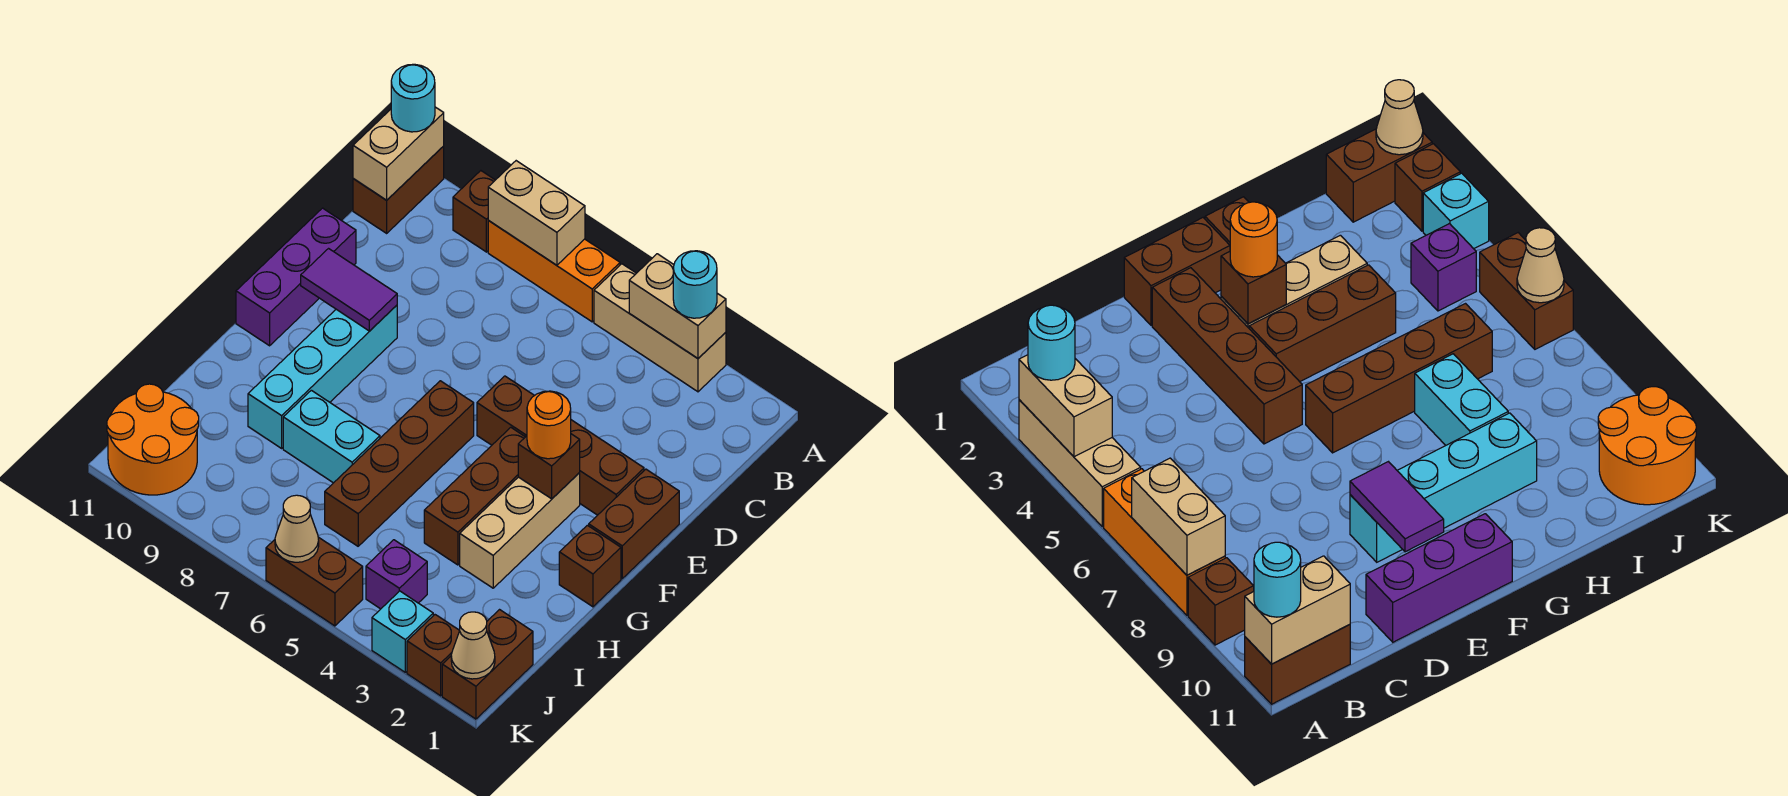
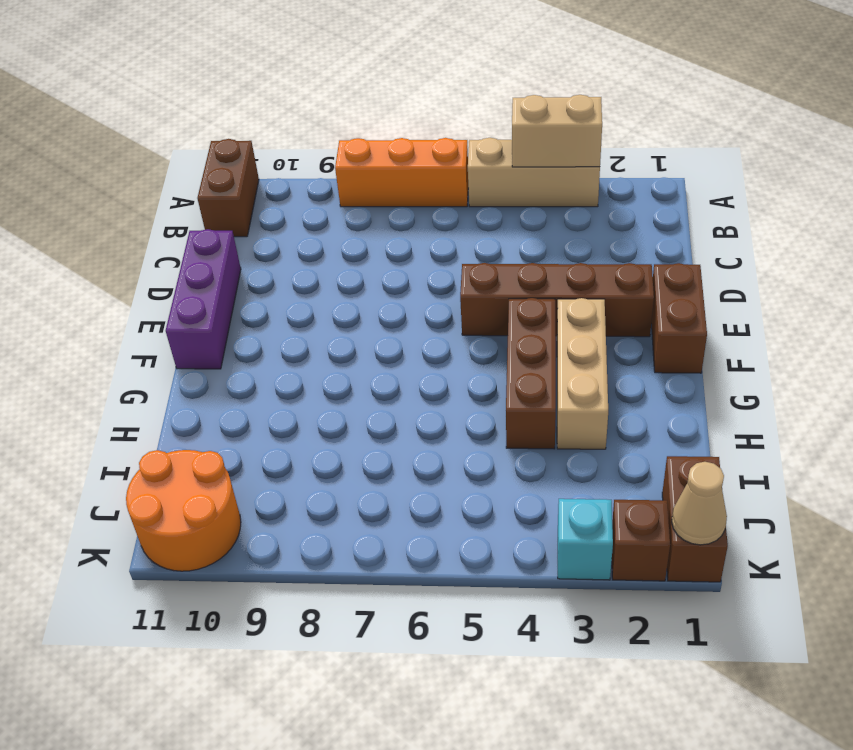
none -> brown 1x1 brick [453,171,495,252]
none -> cyan 1x4 brick [248,305,397,448]
none -> brown 1x4 brick [325,381,474,546]

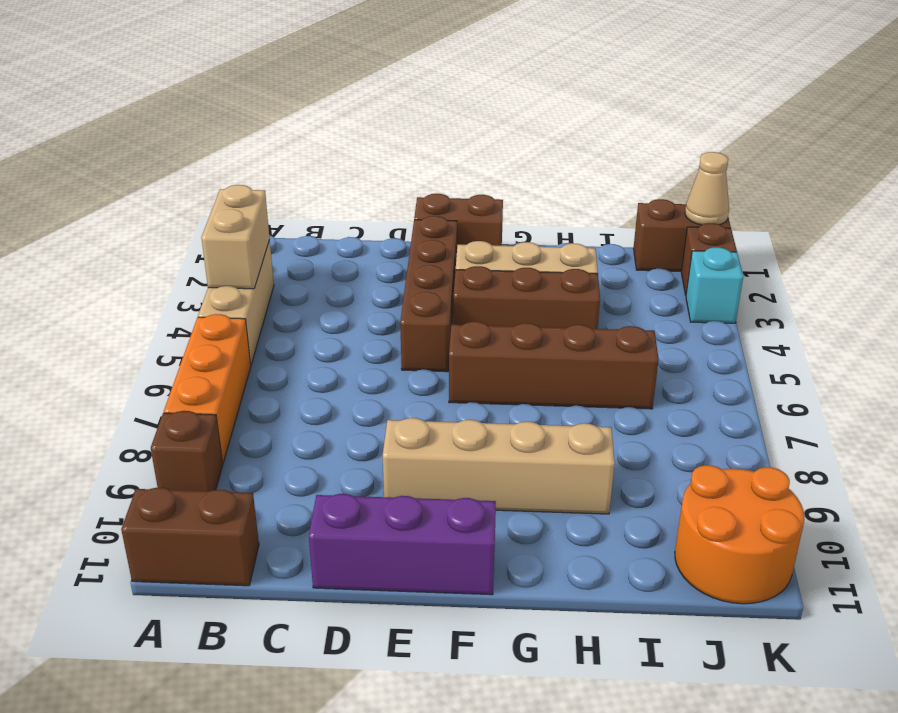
tan 1x4 brick [383,418,615,514] -> cyan 1x4 brick [248,305,397,448]
none -> brown 1x1 brick [559,525,621,607]
none -> cyan 1x2 brick [283,390,380,483]
none -> purple 1x1 brick [366,540,427,609]

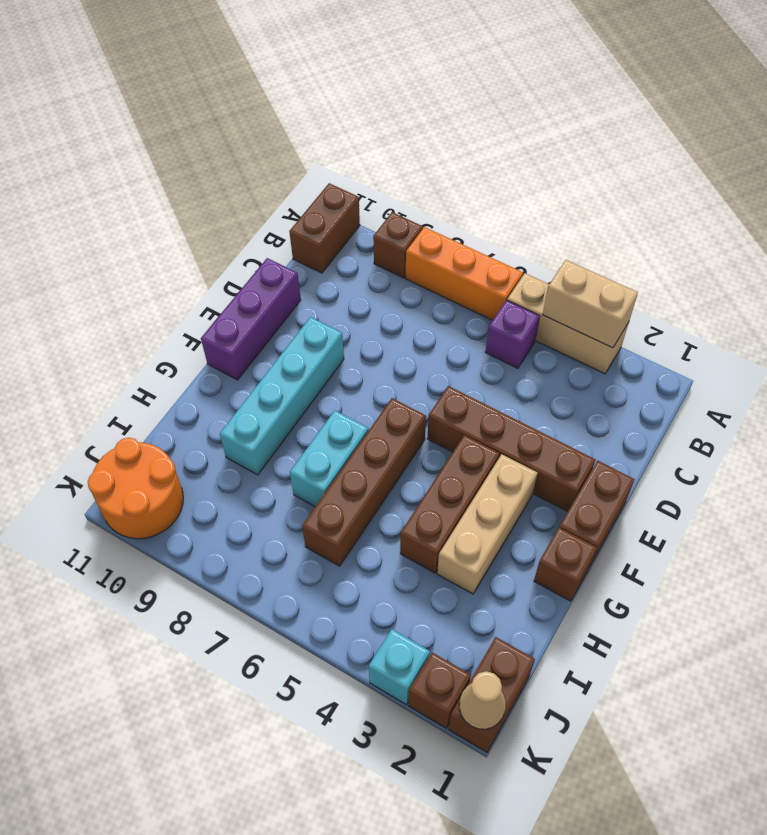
purple 1x1 brick [485,300,540,368] -> purple 1x1 brick moved to [366,540,427,609]
cyan 1x2 brick [290,411,369,507] -> cyan 1x2 brick turned to [283,390,380,483]
none -> brown 1x2 brick [266,537,363,626]
none -> tan 1x2 brick [488,161,585,265]
none -> tan 1x2 brick [353,107,444,200]

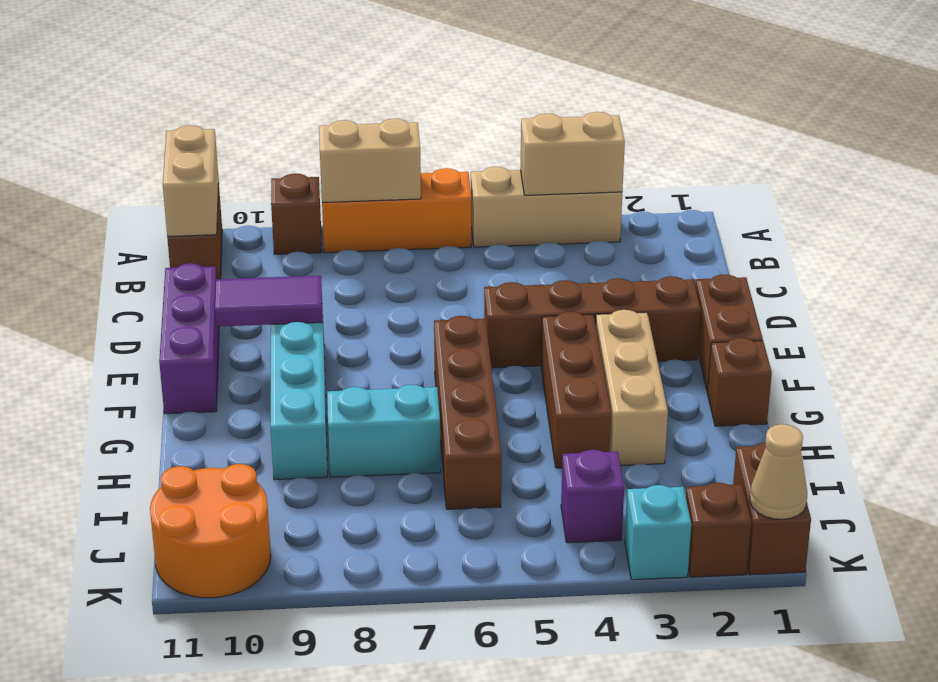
none -> brown 1x2 brick [266,537,363,626]
none -> brown 1x1 brick [518,434,580,499]
none -> tan 1x1 cone [275,495,319,562]

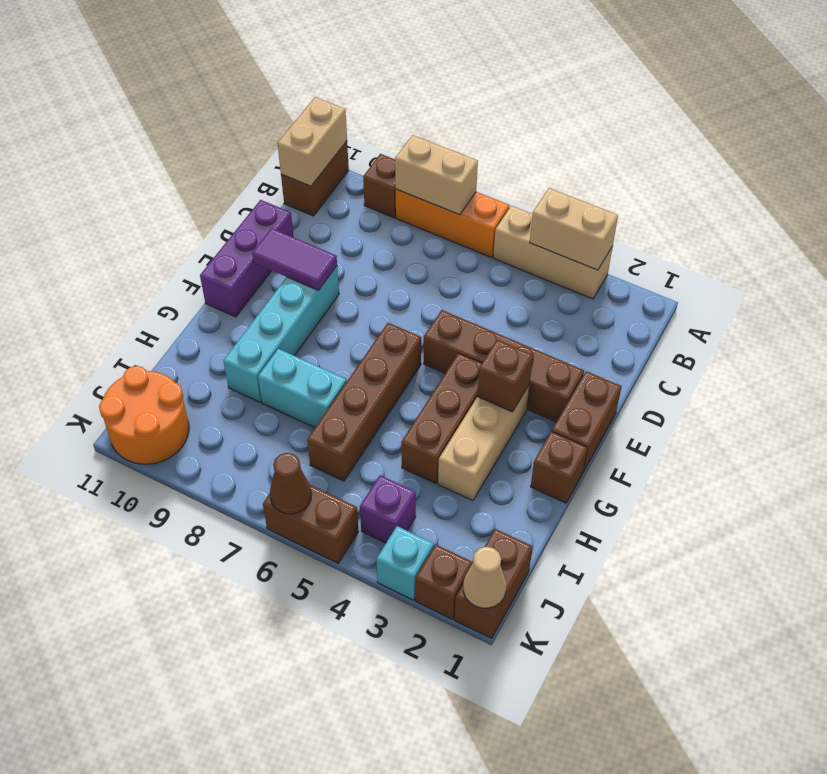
brown 1x1 cone [270,453,312,514] -> tan 1x1 cone [275,495,319,562]
none -> cyan 1x1 round brick [673,251,717,318]
none -> cyan 1x1 round brick [391,64,435,132]
none -> orange 1x1 round brick [527,391,571,459]

